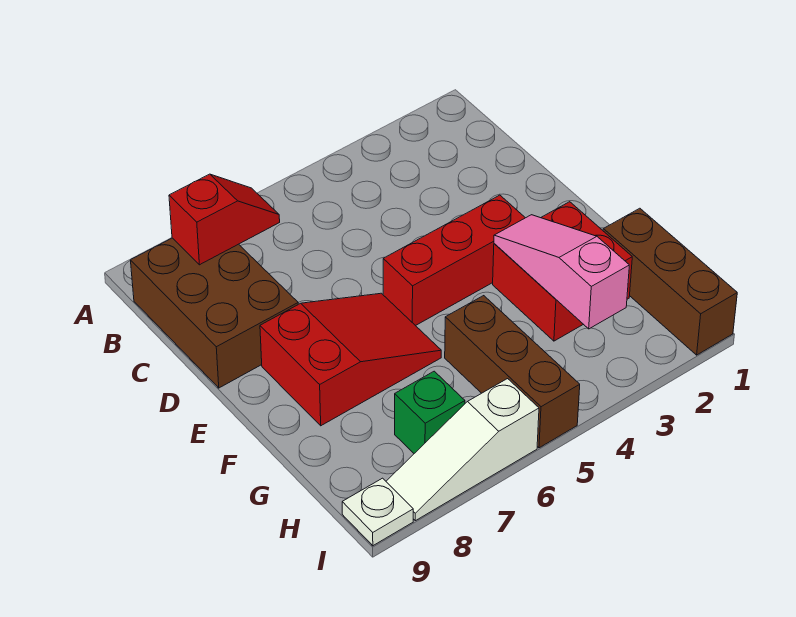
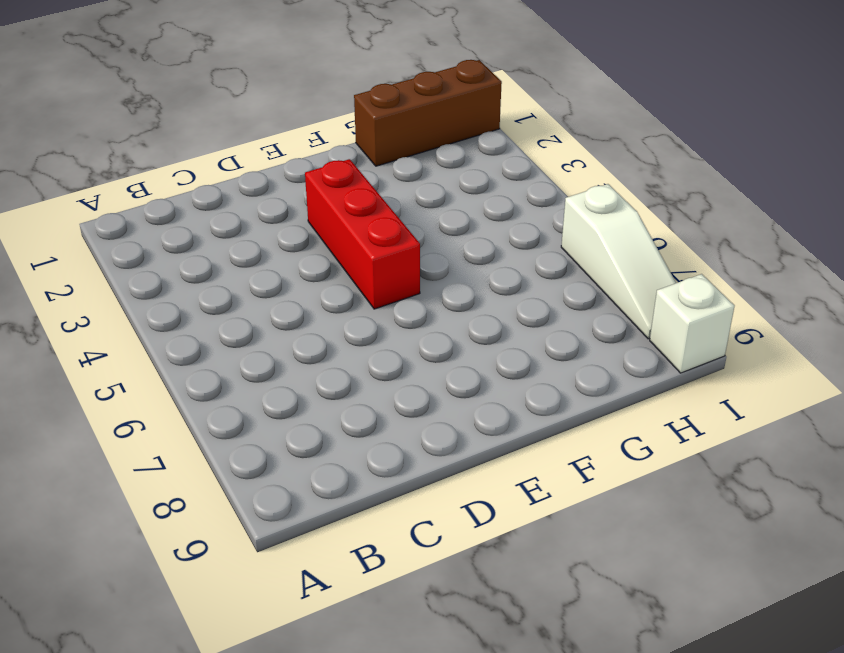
white 1x1 brick [650,274,734,373] -> white 1x1 plate [342,478,413,546]
none -> brown 2x3 brick [131,238,298,388]
none -> red 2x3 slope [260,293,441,426]

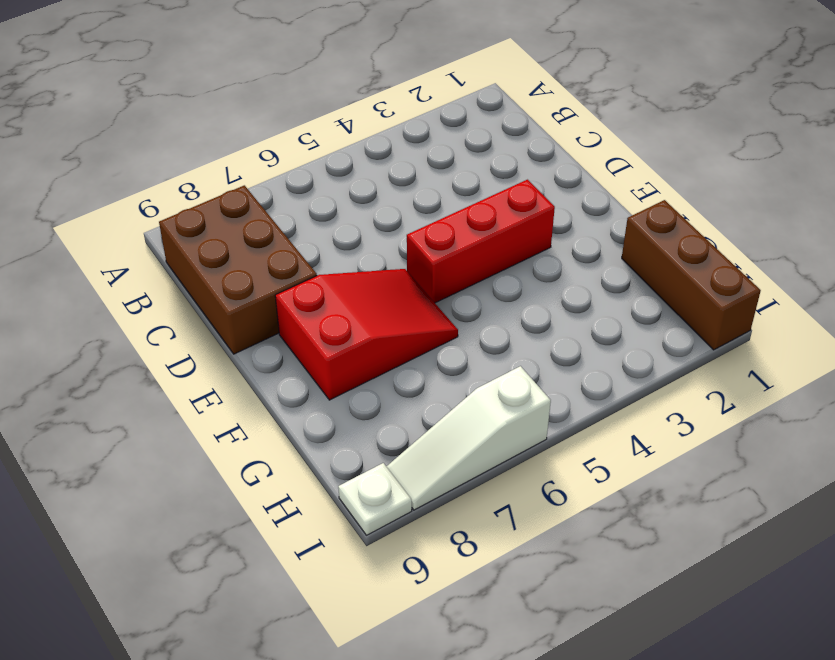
none -> red 2x2 brick [493,202,632,341]
none -> brown 1x3 brick [445,296,580,448]

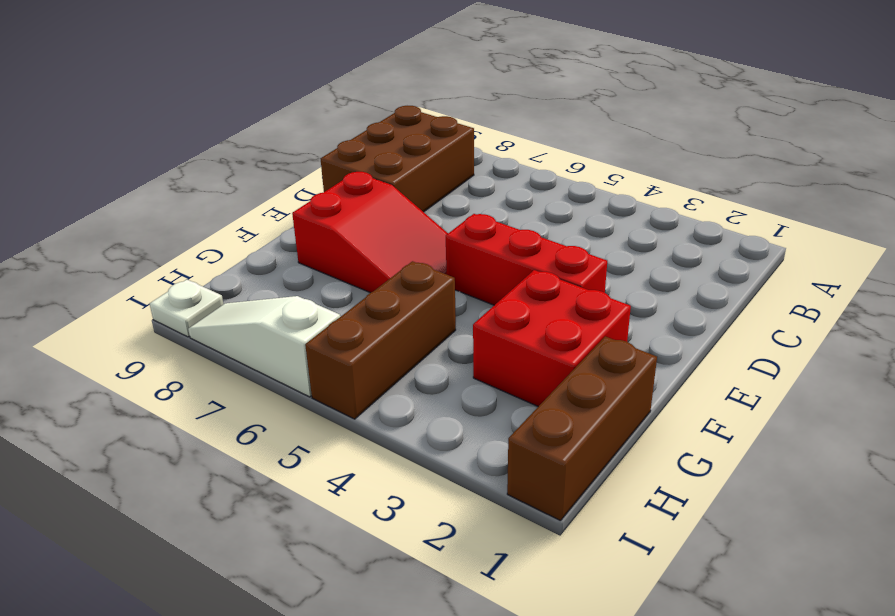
none -> green 1x1 brick [395,371,465,453]
none -> red 1x2 slope [169,174,280,265]

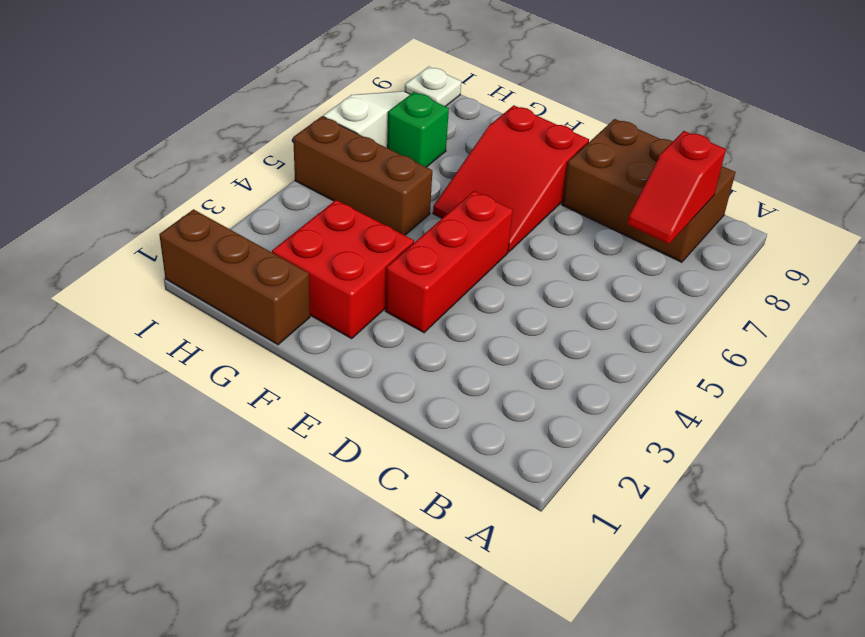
none -> pink 1x3 slope [494,215,629,329]

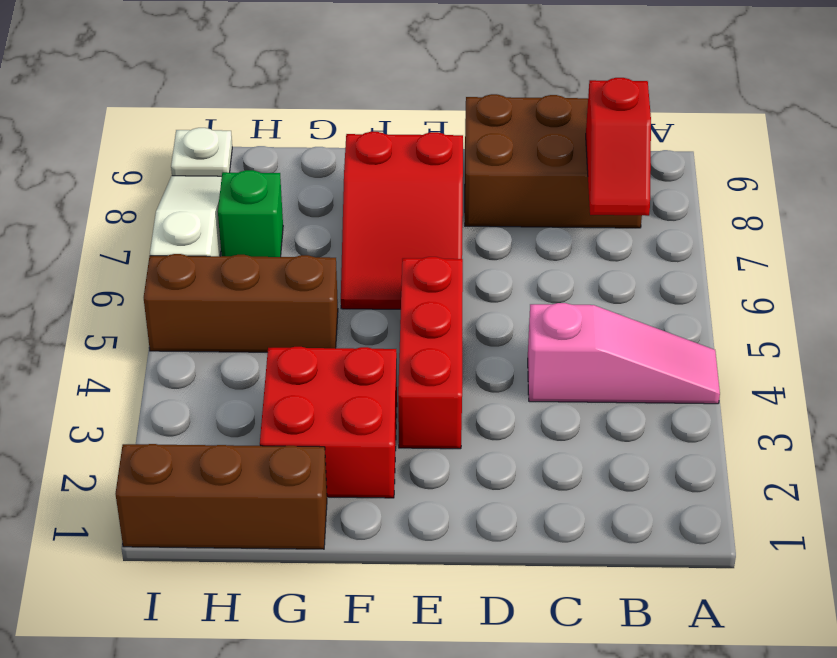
pink 1x3 slope [528,303,720,404] -> pink 1x3 slope moved to [494,215,629,329]

